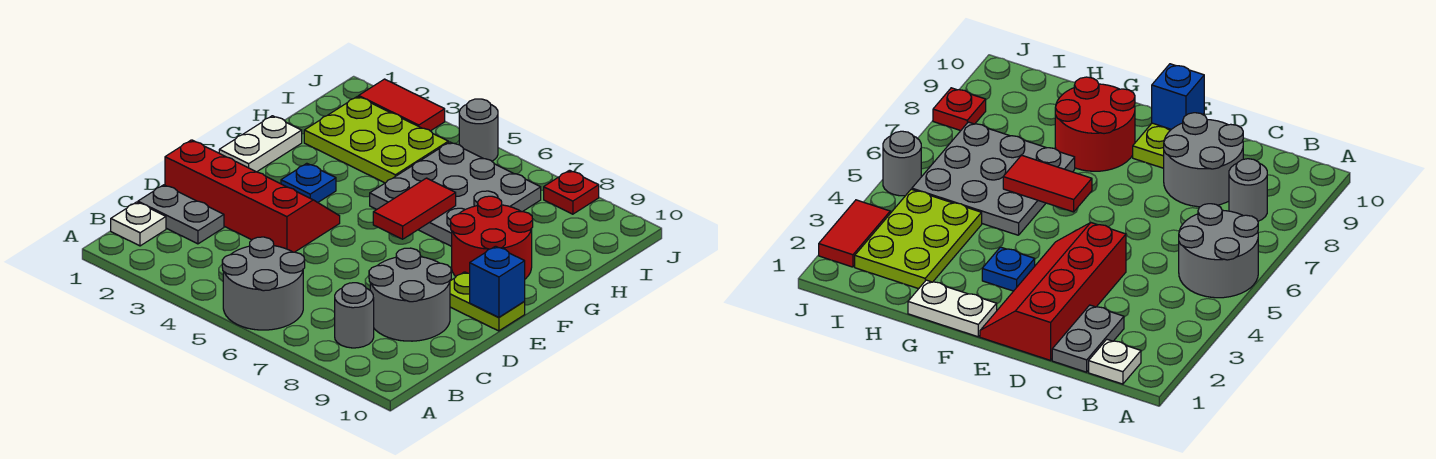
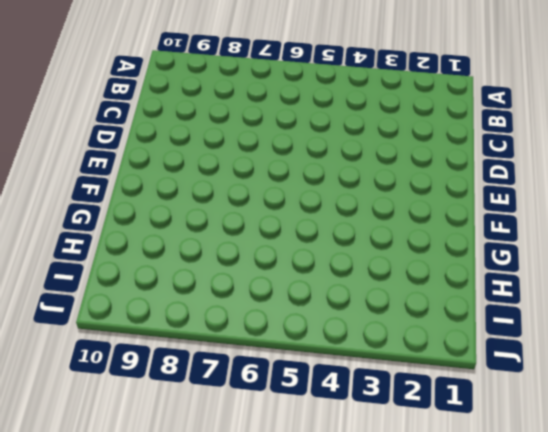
none -> grey 2x2 round brick [222,237,305,330]
none -> white 1x1 plate [111,202,166,246]
none -> grey 1x1 round brick [335,283,374,348]

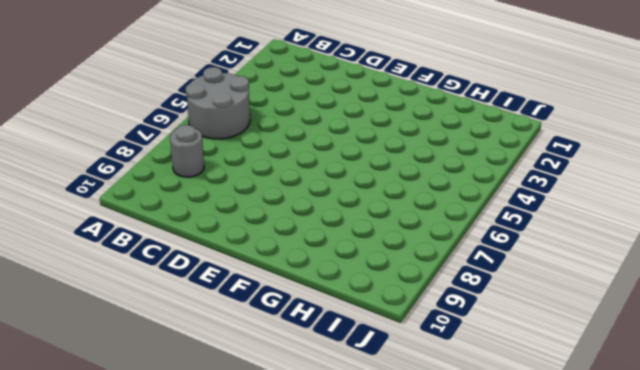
none -> white 1x1 plate [111,202,166,246]
none -> grey 1x2 plate [138,185,224,244]
none -> grey 2x2 round brick [369,248,451,341]

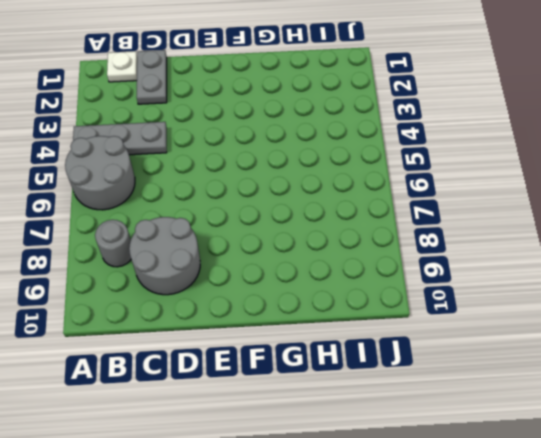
grey 1x3 plate [73,122,167,155] -> none
none -> red 2x4 slope [165,140,340,252]
none -> lime 1x2 plate [450,272,525,331]
none -> white 1x2 plate [219,116,302,172]

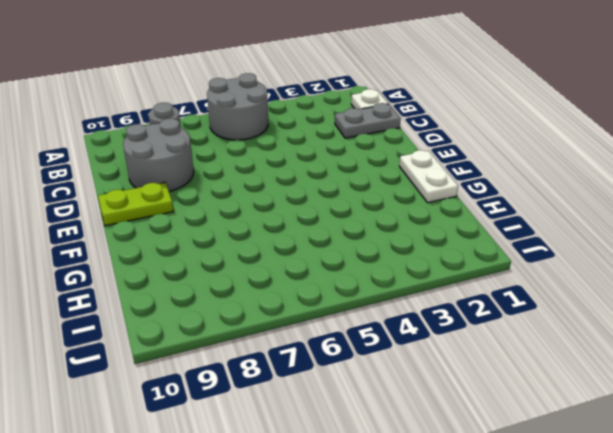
none -> red 2x4 slope [165,140,340,252]
none -> blue 1x1 plate [281,163,336,202]
none -> red 2x2 round brick [451,196,533,279]

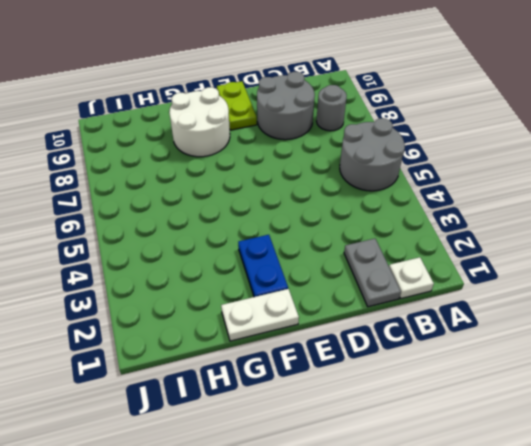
blue 1x2 plate [238,235,288,297] -> blue 1x1 plate [281,163,336,202]
white 2x2 round brick [169,87,230,157] -> red 2x2 round brick [451,196,533,279]
none -> red 2x4 slope [165,140,340,252]
none -> grey 3x3 plate [370,142,541,246]
none -> lime 2x3 plate [304,96,448,183]

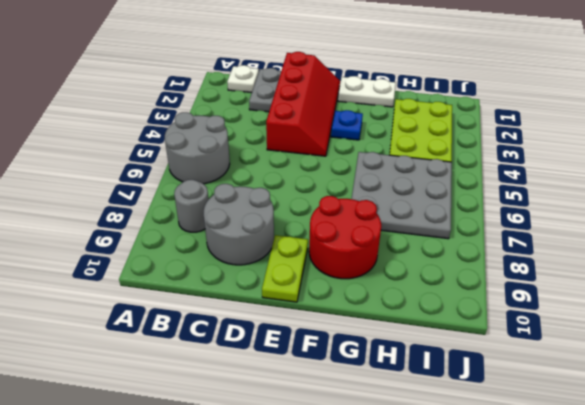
none -> red 1x2 tile [359,79,445,131]
none -> grey 1x1 round brick [459,99,498,161]
none -> red 1x1 plate [544,170,599,214]

